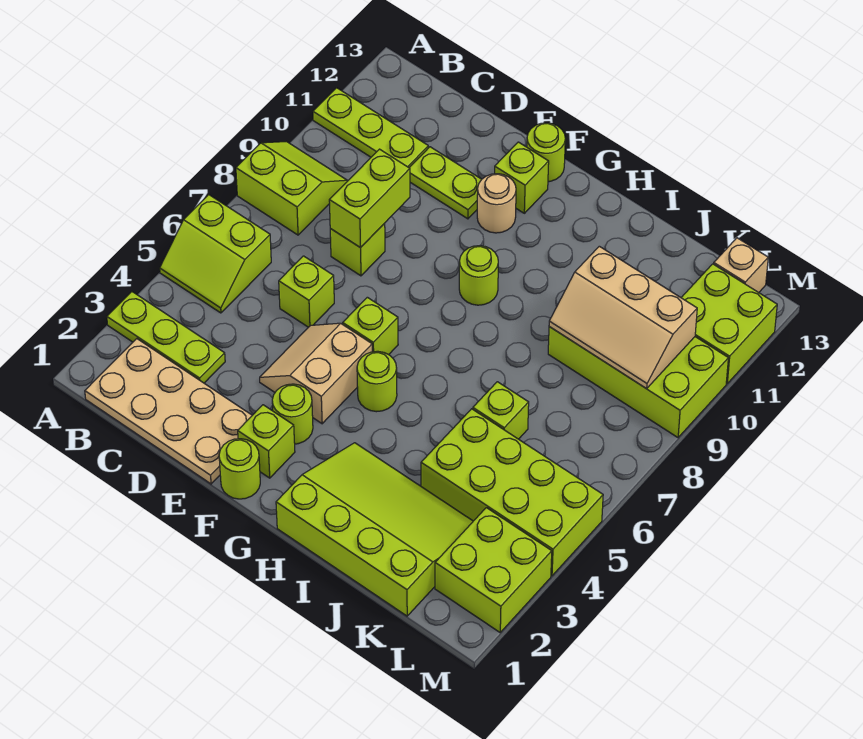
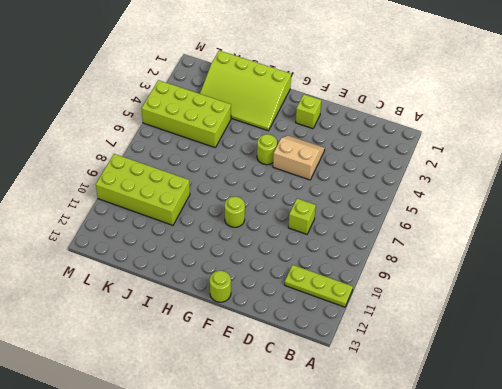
tan 2x2 slope [273,136,325,180] -> tan 2x2 slope turned to [260,323,372,424]
none -> lime 1x3 plate [107,292,225,383]
none -> lime 2x2 slope [160,195,271,313]
none -> lime 2x2 slope [236,142,347,235]

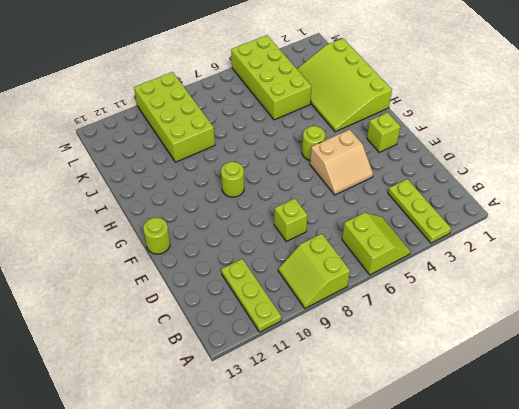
none -> tan 2x4 plate [85,339,252,484]
none -> lime 1x1 brick [279,256,334,327]
none -> lime 1x2 plate [409,147,482,219]

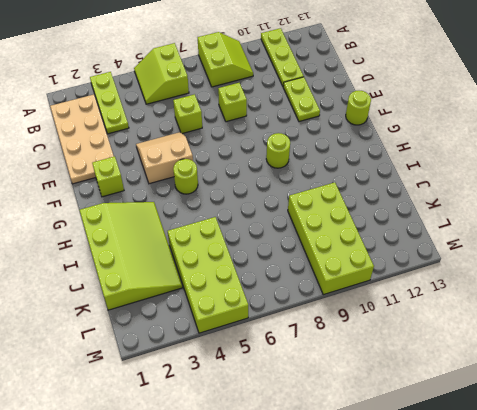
none -> lime 1x1 round brick [219,439,260,499]
none -> lime 1x1 round brick [272,384,313,444]
none -> lime 1x1 brick [343,297,398,355]

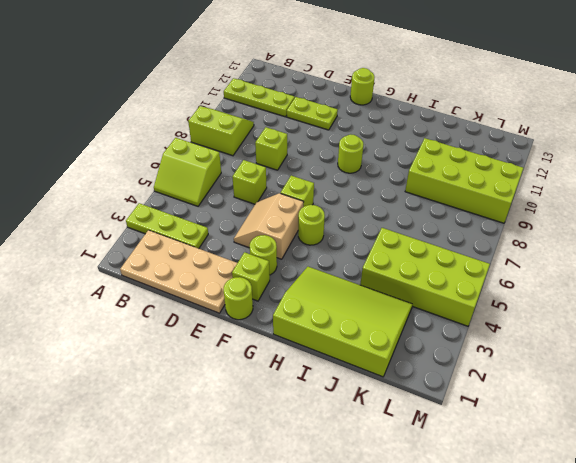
none -> tan 1x1 round brick [477,174,516,233]
none -> lime 1x1 brick [495,142,549,213]
none -> lime 1x1 brick [473,382,529,439]

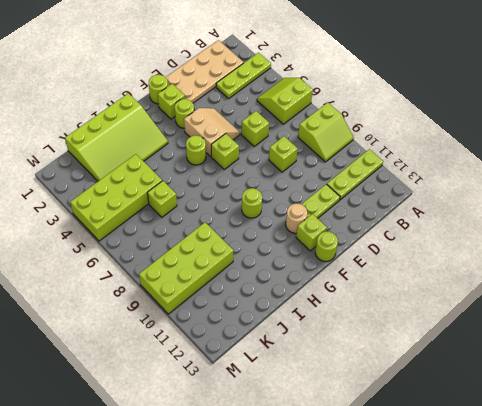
none -> lime 2x2 brick [435,508,552,632]
none -> lime 2x2 brick [681,264,777,384]
none -> tan 1x1 brick [714,238,768,292]

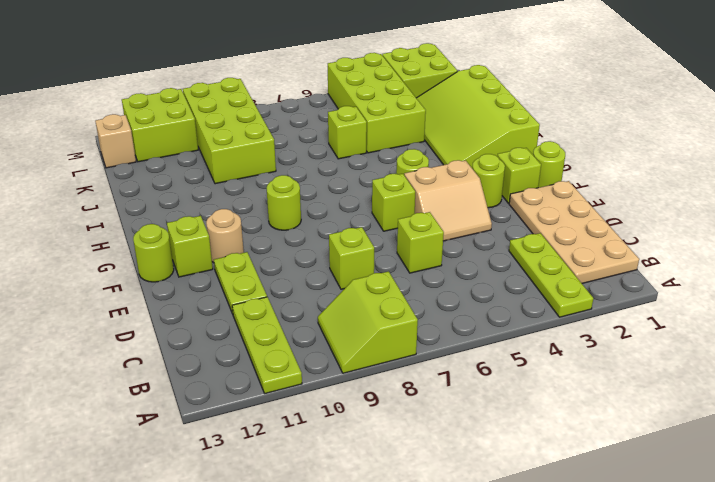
none -> lime 2x2 slope [160,195,271,313]
none -> lime 1x2 brick [329,149,410,248]
none -> tan 2x3 slope [549,246,697,389]

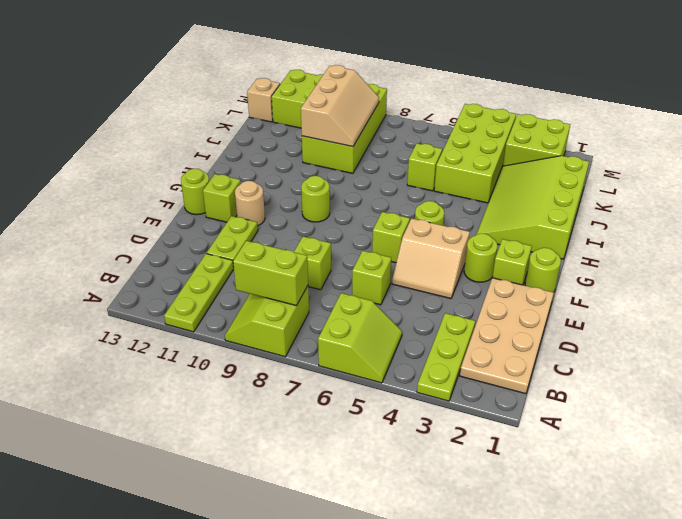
lime 1x2 brick [233,241,308,306] -> lime 1x2 brick moved to [329,149,410,248]

